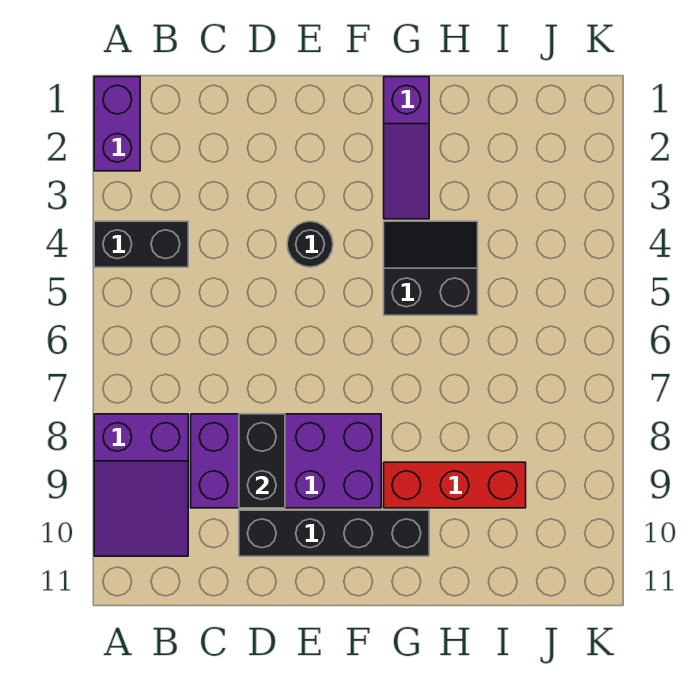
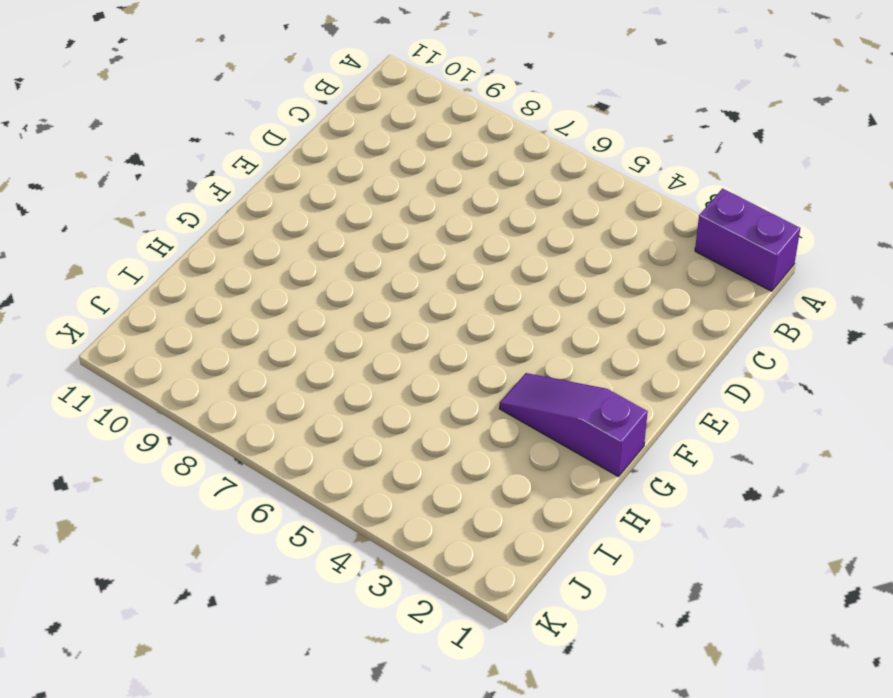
none -> black 1x2 brick [94,221,188,267]
none -> purple 2x3 slope [94,414,188,556]

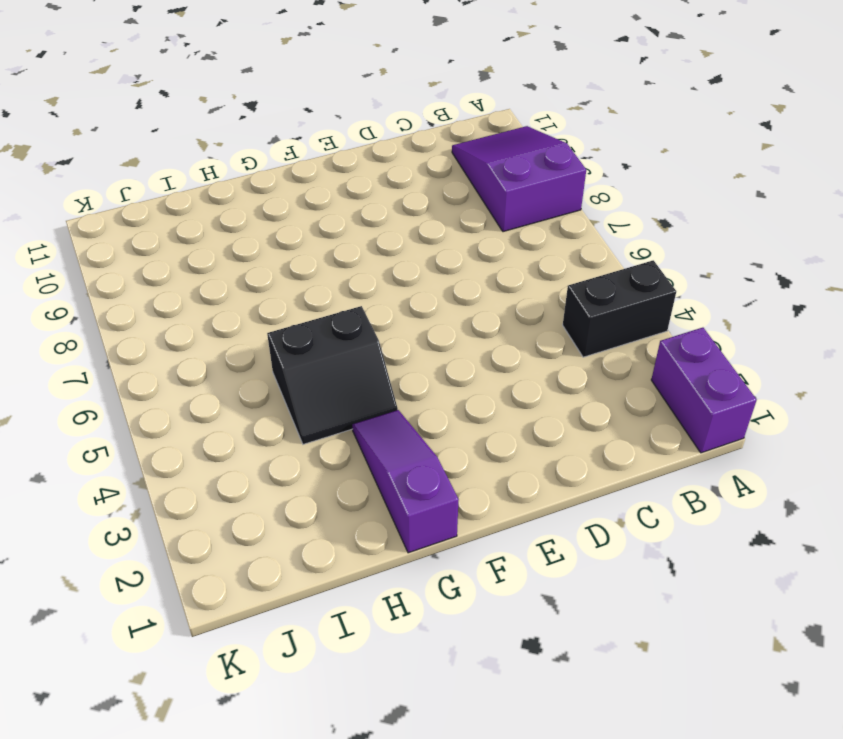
none -> purple 2x4 brick [191,414,381,508]
none -> black 1x4 brick [239,510,429,556]

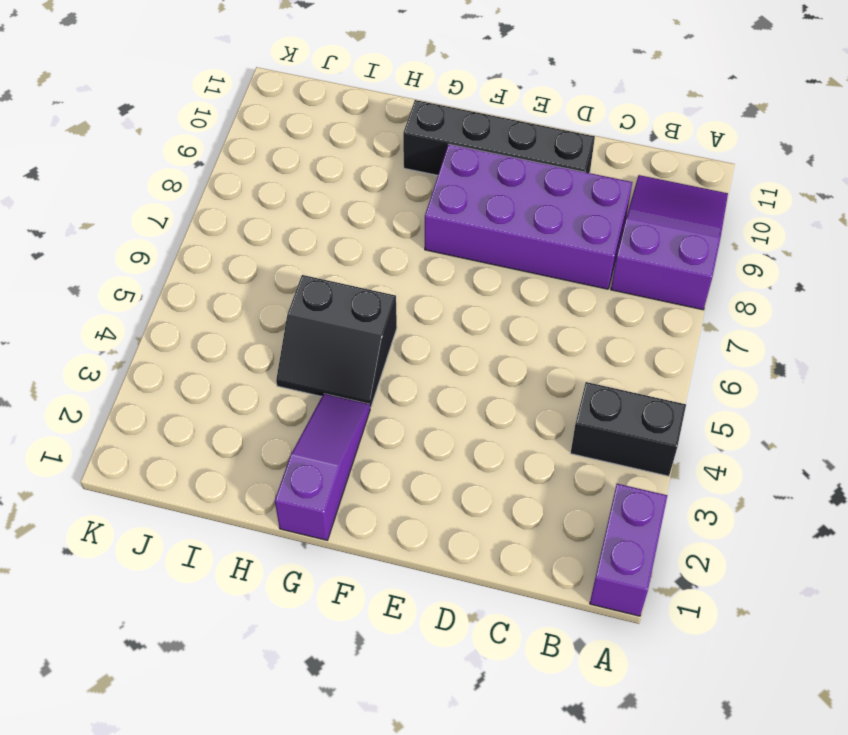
none -> black 1x1 round brick [287,221,333,267]
none -> red 1x3 brick [384,462,526,508]

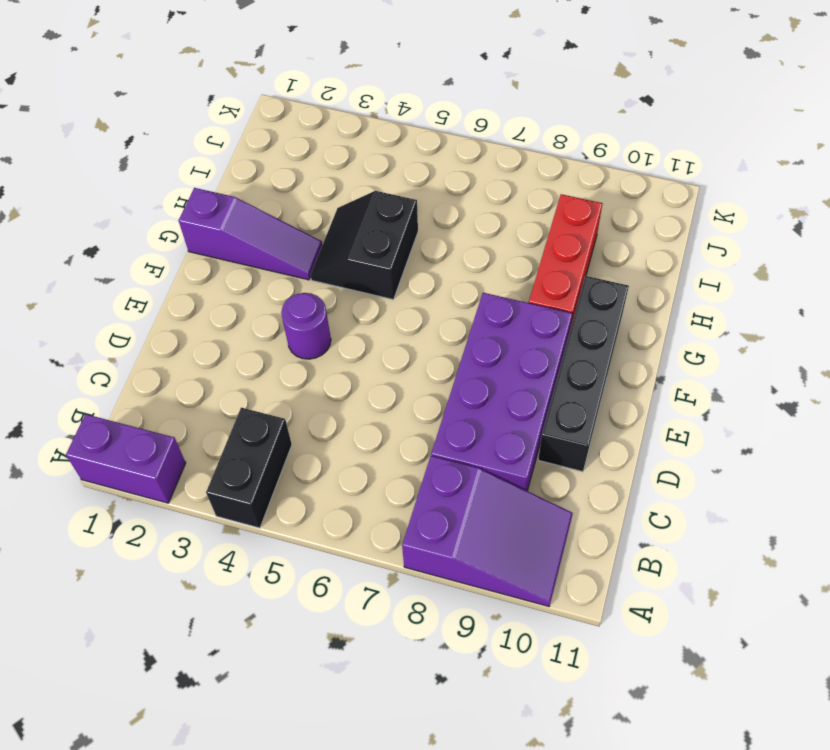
purple 1x1 round brick [281,293,331,359] -> black 1x1 round brick [287,221,333,267]
none -> black 1x2 brick [239,414,285,508]

